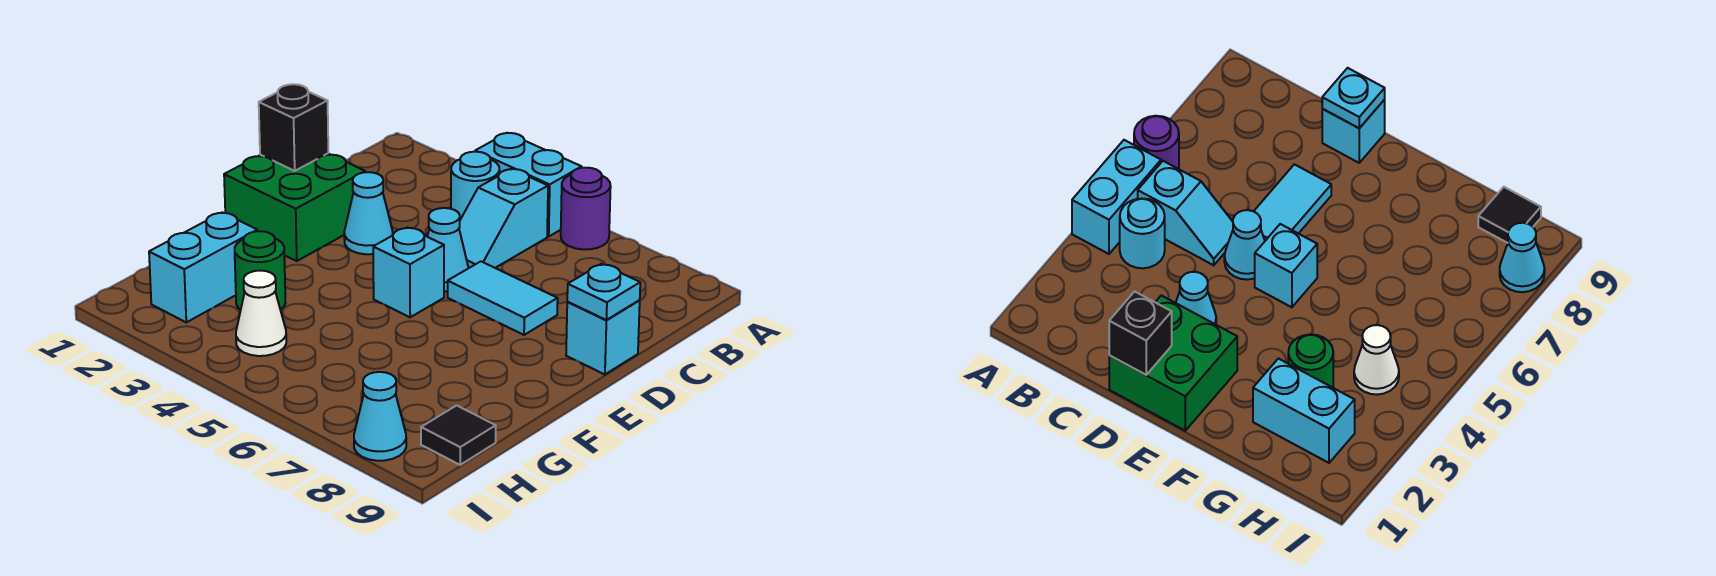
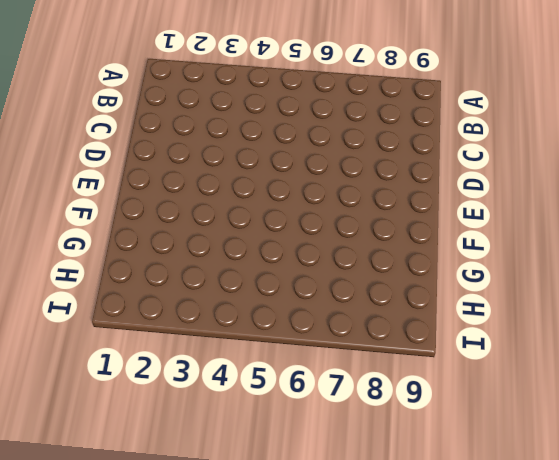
none -> cyan 1x2 brick [475,133,582,236]
none -> purple 1x1 round brick [561,168,611,249]
none -> cyan 1x1 round brick [451,152,500,220]

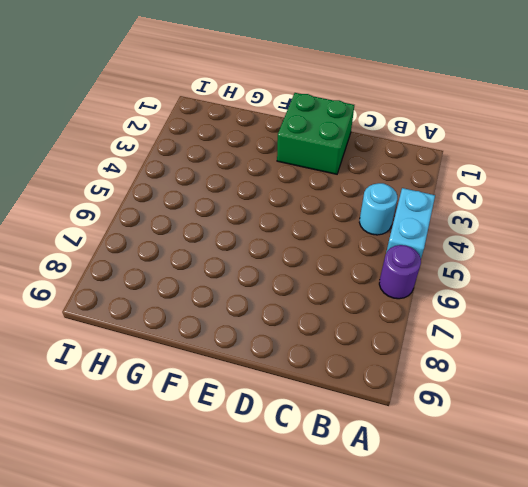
none -> cyan 1x2 slope [459,169,548,268]
none -> cyan 1x1 cone [344,172,393,254]
none -> cyan 1x1 cone [427,208,468,291]

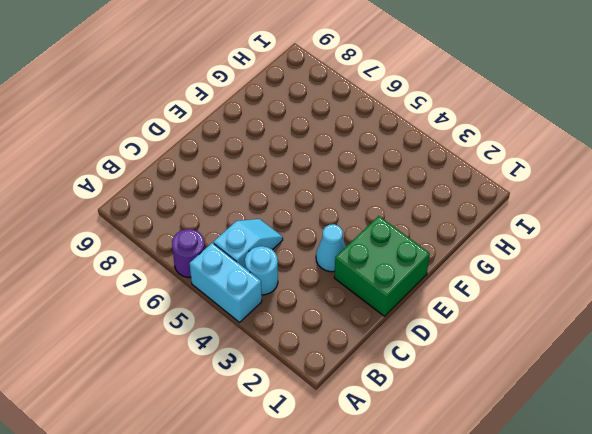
none -> cyan 1x1 cone [427,208,468,291]
none -> cyan 1x2 tile [448,261,558,335]
none -> cyan 1x1 brick [566,300,640,374]

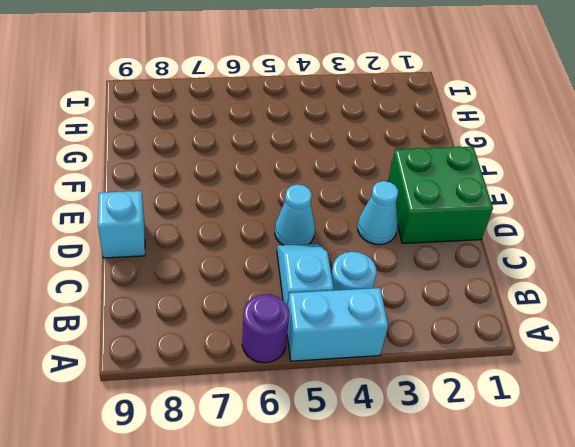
none -> cyan 1x2 tile [448,261,558,335]
none -> cyan 1x1 brick [373,227,444,317]
none -> cyan 1x2 brick [149,212,257,322]

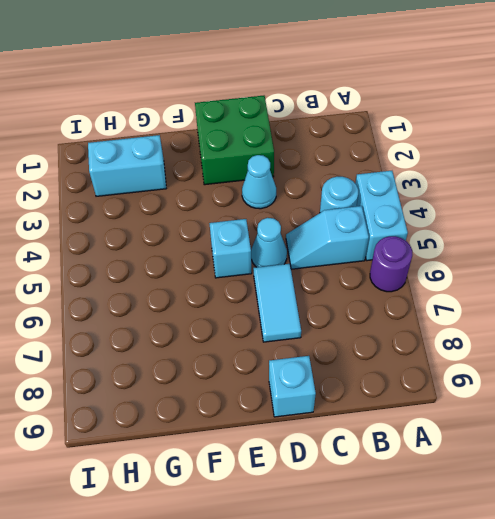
none -> green 1x1 round brick [235,231,286,310]
none -> white 1x1 cone [236,271,286,356]
none -> black 1x1 tile [421,405,496,465]

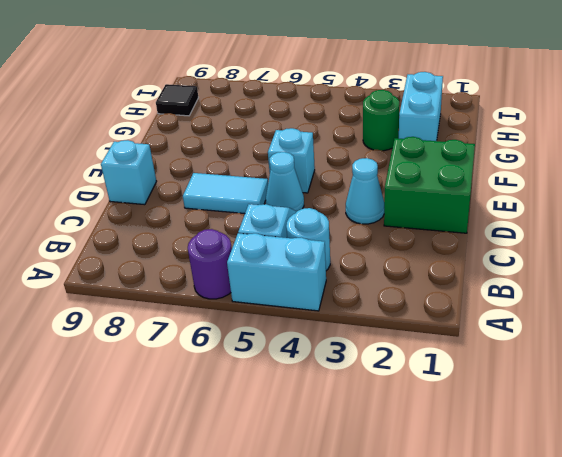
none -> white 1x1 cone [236,271,286,356]
none -> cyan 1x1 cone [354,372,406,461]
none -> black 1x1 brick [259,84,328,171]

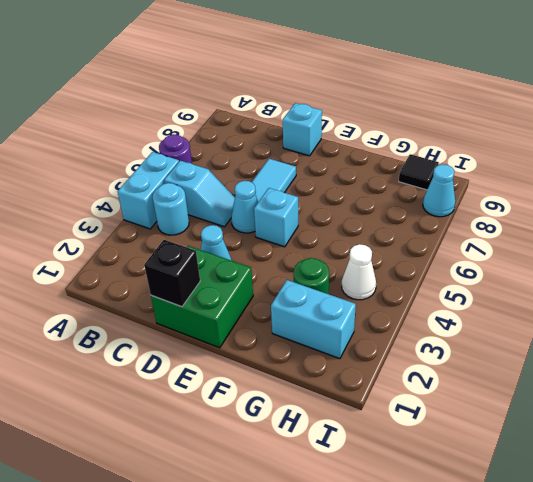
none -> cyan 1x1 plate [567,264,640,320]

